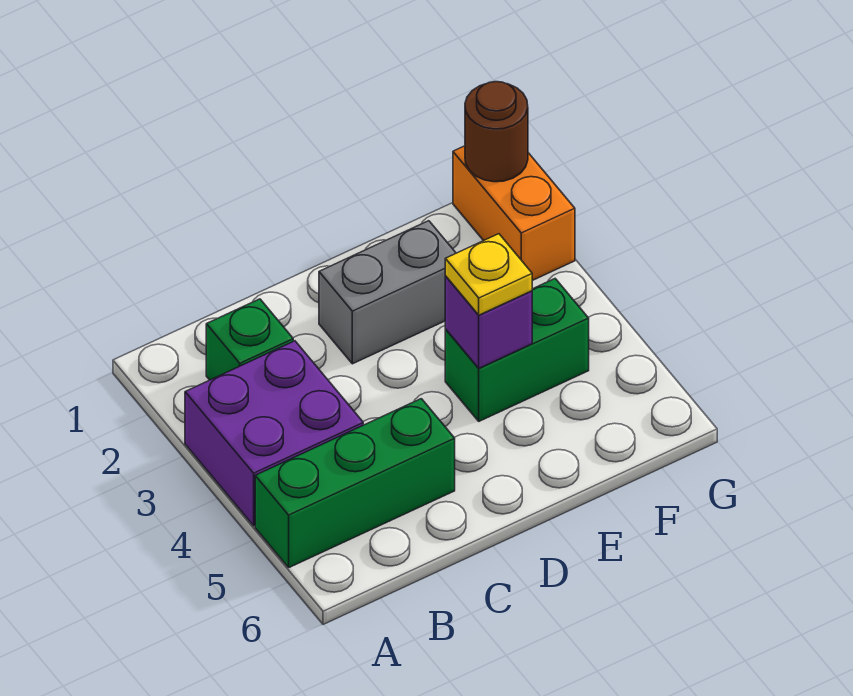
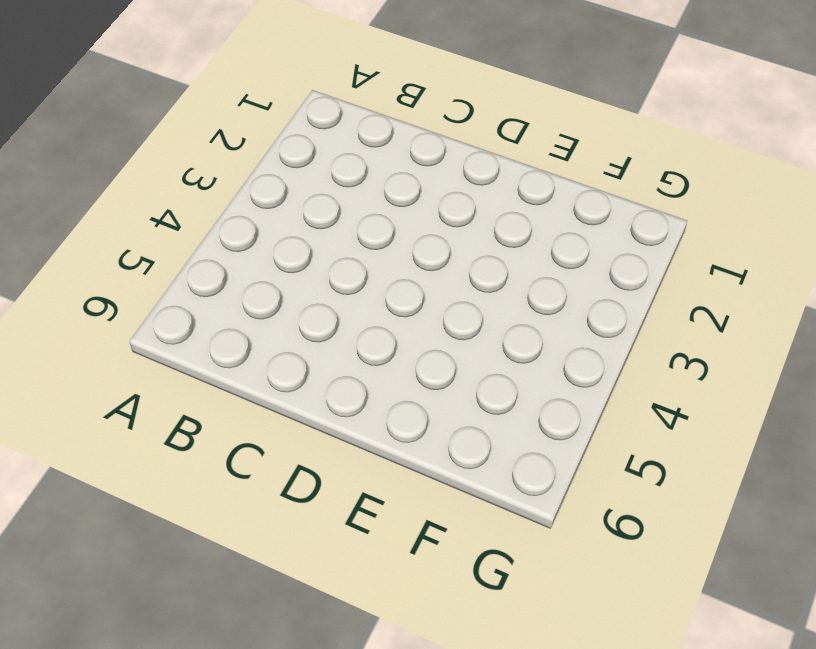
none -> purple 2x2 brick [185,341,363,526]
none -> green 1x3 brick [255,399,455,567]

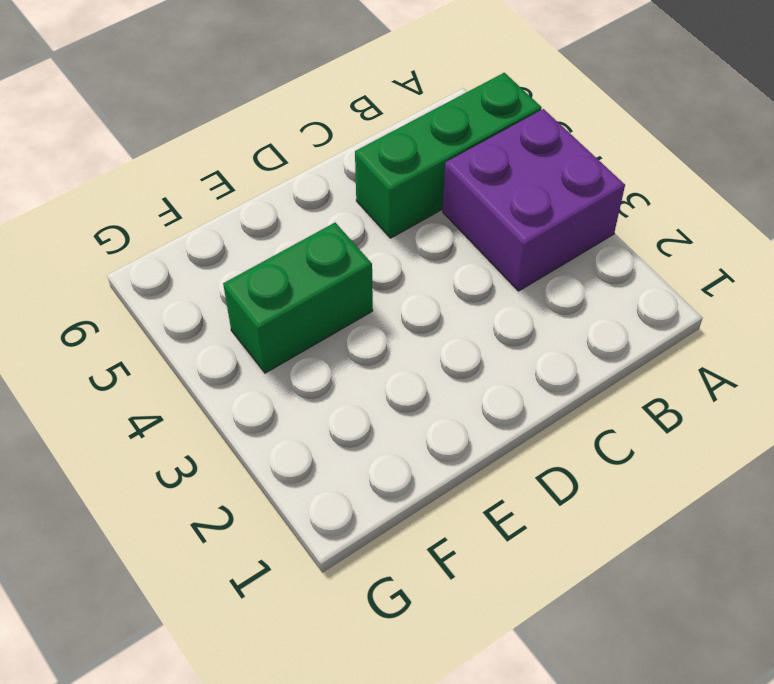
none -> green 1x1 brick [206,299,293,380]
none -> grey 1x2 brick [319,221,456,364]

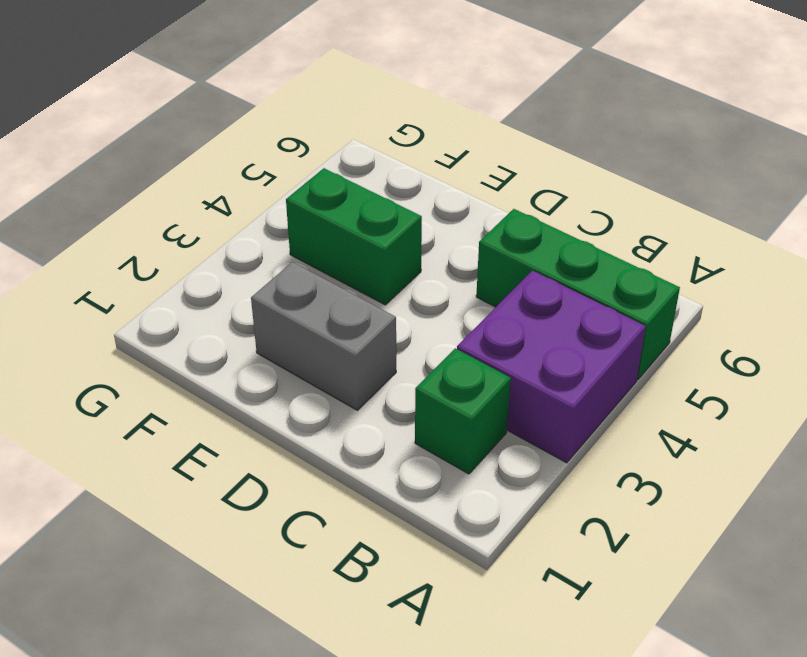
none -> orange 1x2 brick [453,146,575,281]
none -> purple 1x1 brick [445,276,532,368]

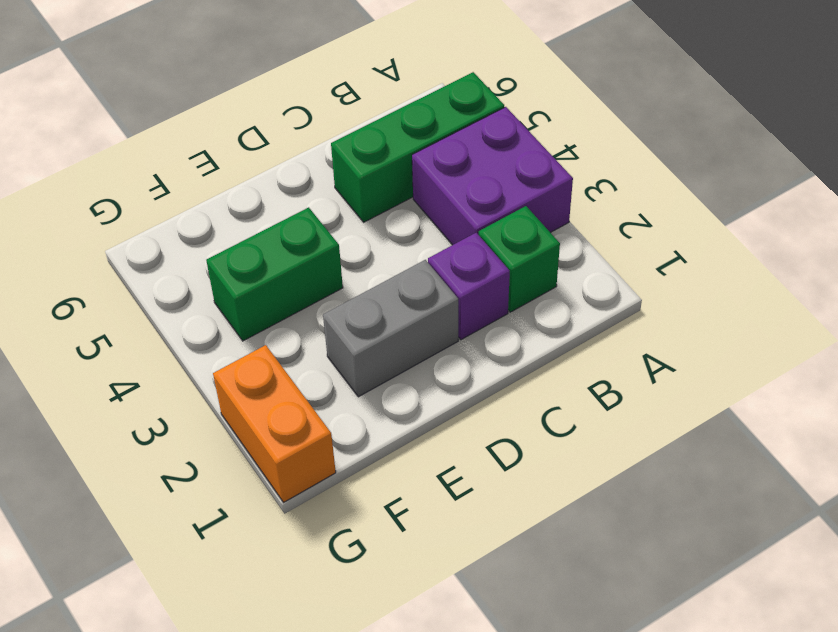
purple 1x1 brick [428,233,510,340] -> purple 1x1 brick moved to [445,276,532,368]
none -> brown 1x1 round brick [465,82,528,182]
none -> yellow 1x1 plate [445,234,532,315]

